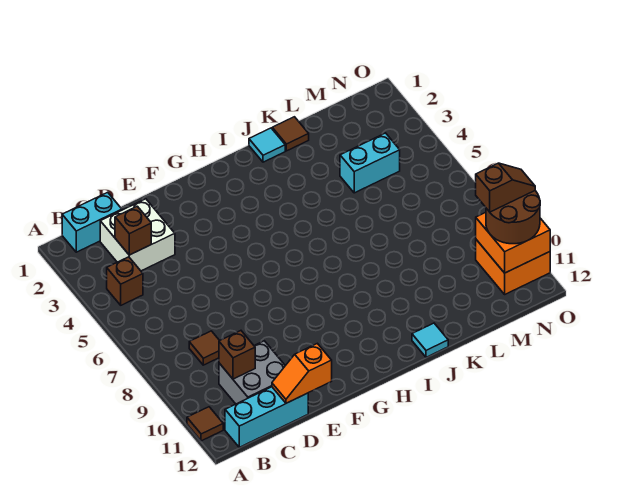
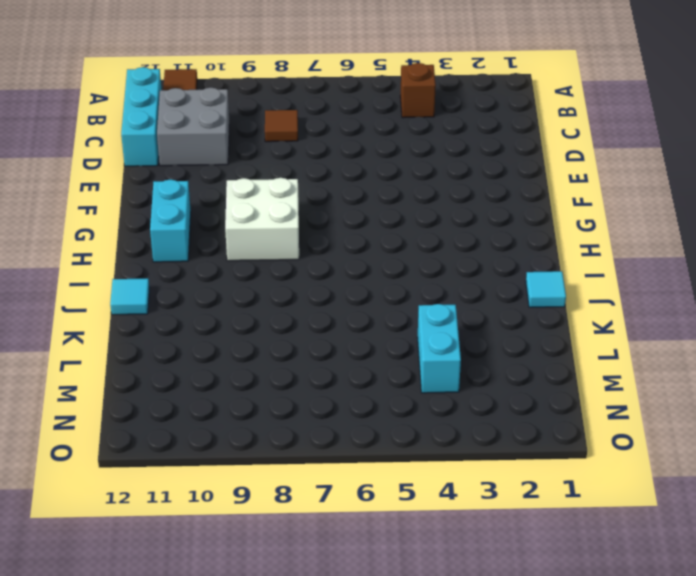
white 2x2 brick [225,178,299,261] -> white 2x2 brick moved to [100,199,175,271]
cyan 1x2 brick [150,180,191,262] -> cyan 1x2 brick moved to [62,192,122,252]
none -> brown 1x1 tile [272,117,309,151]
none -> orange 2x2 brick [476,240,550,294]
none -> brown 1x1 brick [115,206,151,255]

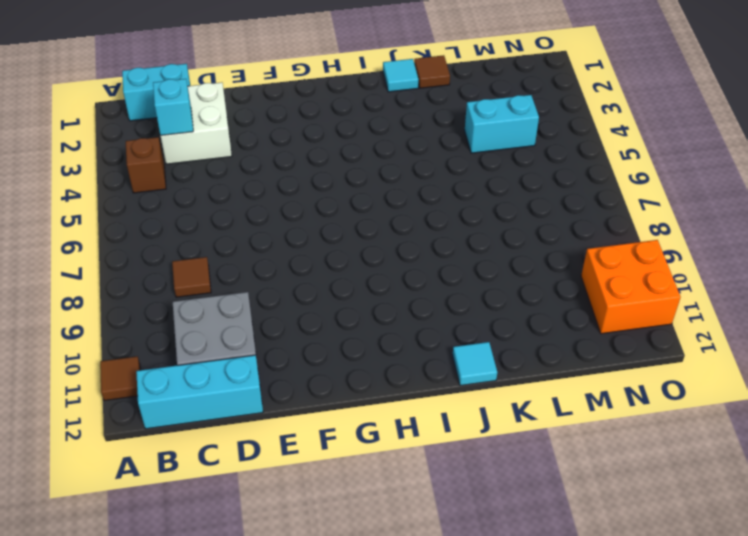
cyan 1x1 brick [153,79,193,135] -> brown 1x1 brick [115,206,151,255]
none -> brown 1x1 brick [219,331,255,379]
none -> orange 1x2 slope [272,343,332,403]
none -> orange 2x2 brick [476,212,550,273]

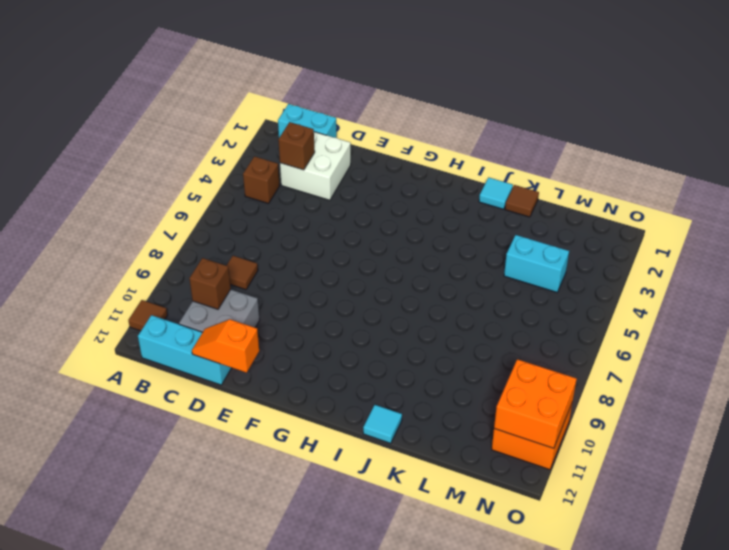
none -> brown 2x2 round brick [486,191,540,244]
none -> brown 1x2 slope [476,163,535,212]

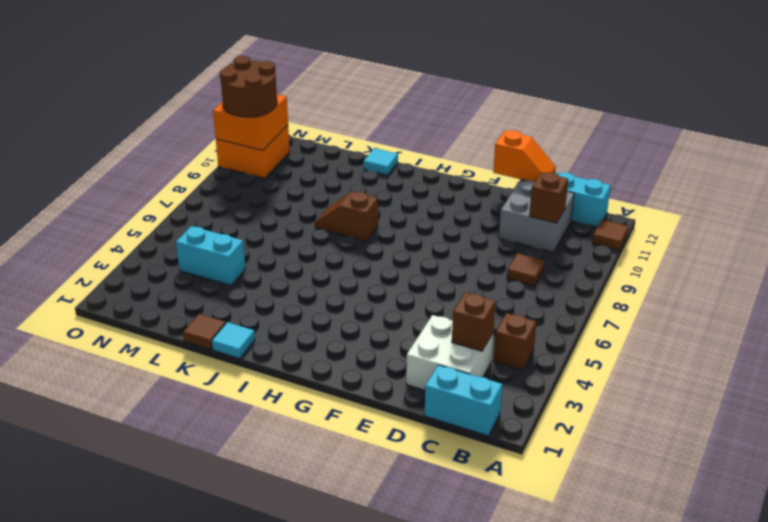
brown 1x2 slope [315,192,378,241] -> brown 1x2 slope moved to [476,163,535,212]

